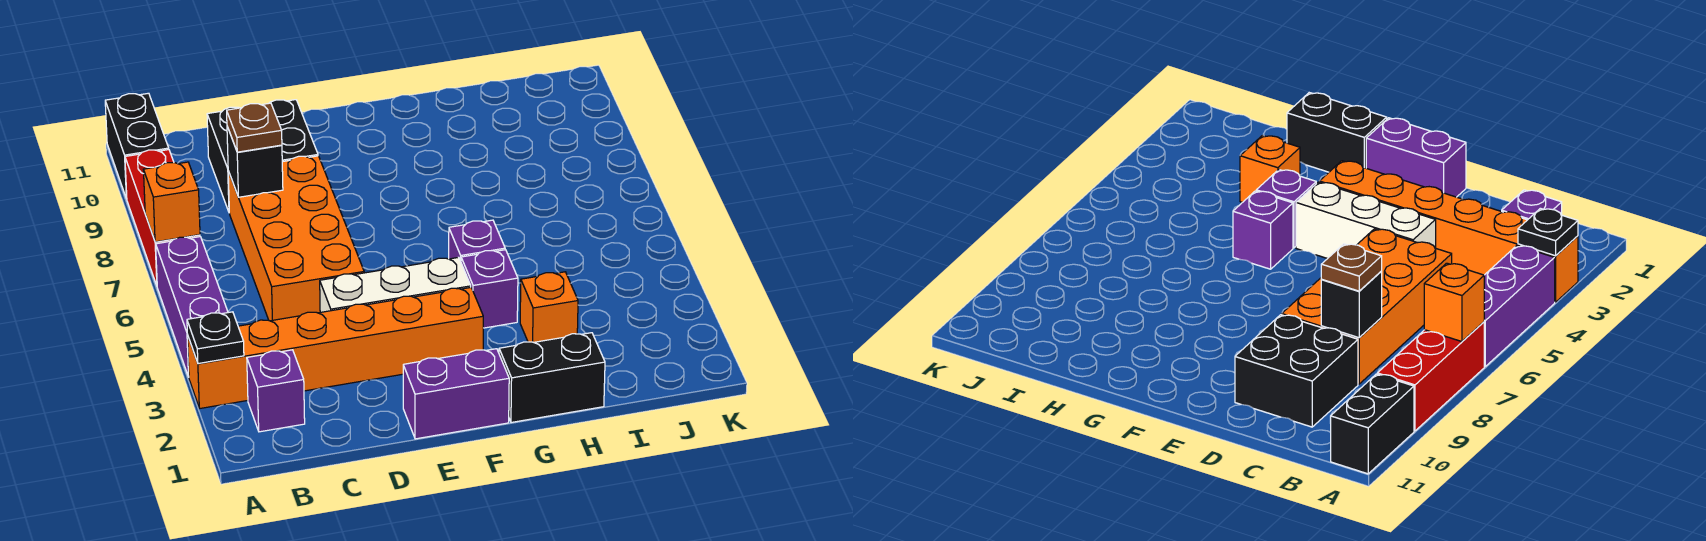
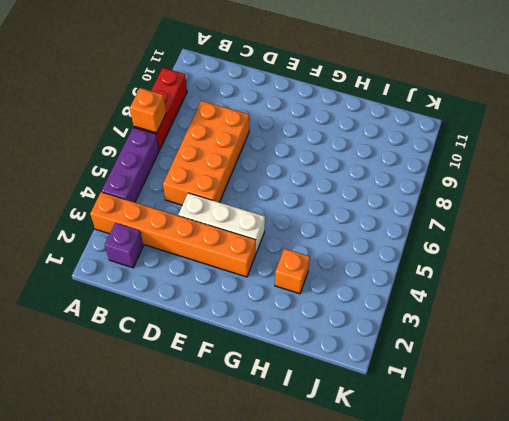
none -> black 1x2 brick [105,93,169,199]
none -> black 2x2 brick [207,100,318,212]
none -> purple 1x2 brick [403,349,509,439]

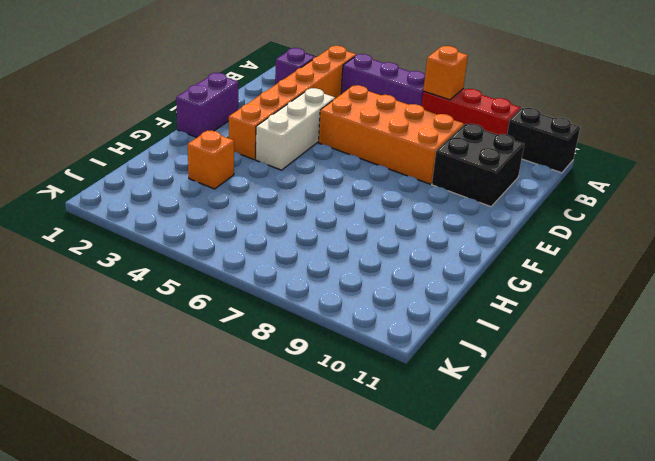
none -> black 1x2 brick [499,333,605,422]
none -> purple 1x1 brick [461,250,518,328]
none -> purple 1x1 brick [449,220,505,261]

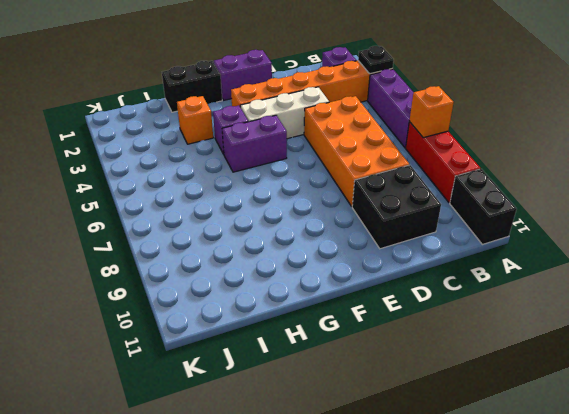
purple 1x2 brick [222,115,287,172] -> purple 1x1 brick [449,220,505,261]
none -> black 1x1 brick [227,127,283,197]
none -> brown 1x1 plate [227,103,282,152]

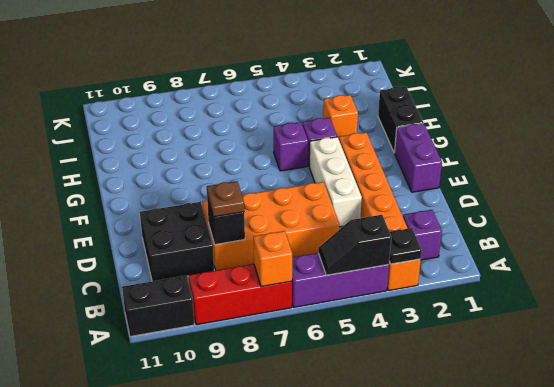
black 1x2 slope [318,215,391,275] -> none

